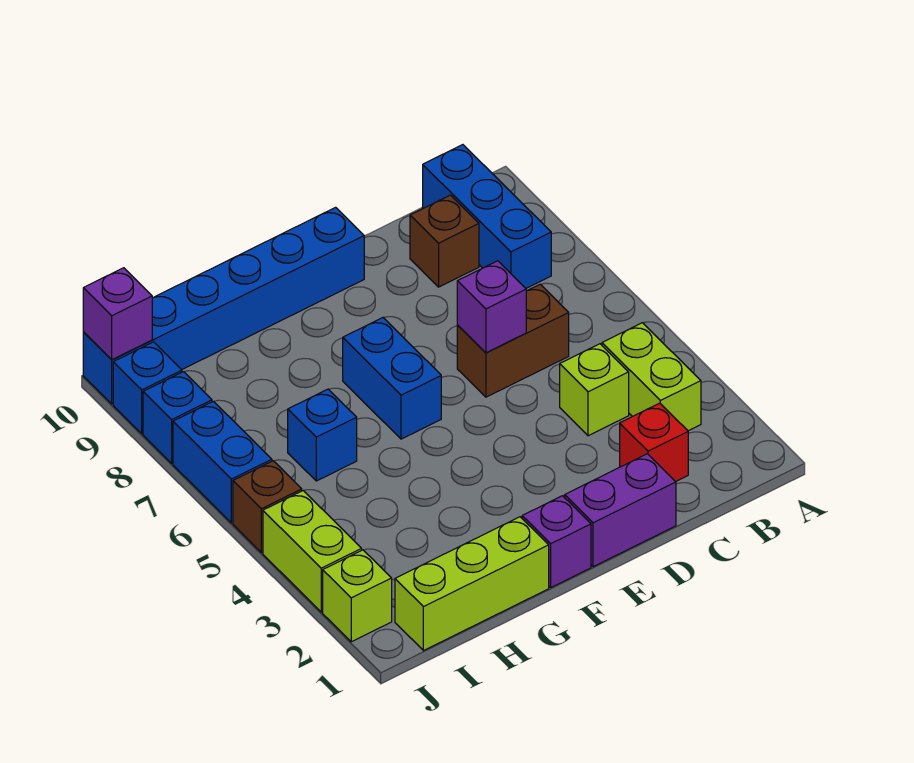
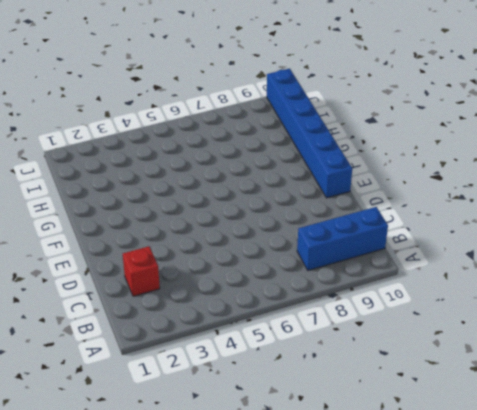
none -> lime 1x2 brick [602,323,701,431]
none -> lime 1x1 brick [560,344,629,436]
none -> brown 1x2 brick [457,284,569,397]

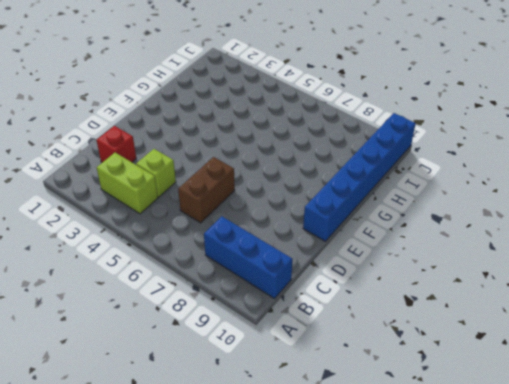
none -> brown 1x1 brick [410,195,479,287]
none -> purple 1x2 brick [565,454,676,567]
none -> purple 1x1 brick [522,496,591,587]

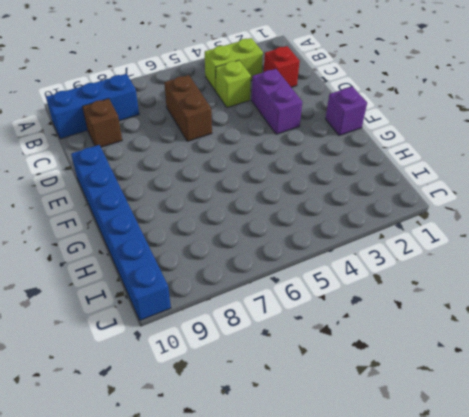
purple 1x2 brick [252,69,302,134] -> purple 1x2 brick moved to [565,454,676,567]
none -> blue 1x2 brick [343,318,441,439]
none -> lime 1x3 brick [395,517,549,651]
none -> blue 1x1 brick [288,389,357,481]

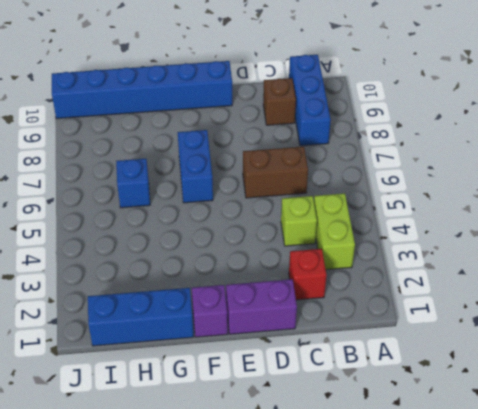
blue 1x3 brick [88,288,194,346] -> lime 1x3 brick [395,517,549,651]
none -> lime 1x1 brick [323,550,392,642]
none -> lime 1x2 brick [263,491,362,612]
none -> brown 1x1 brick [233,461,302,553]

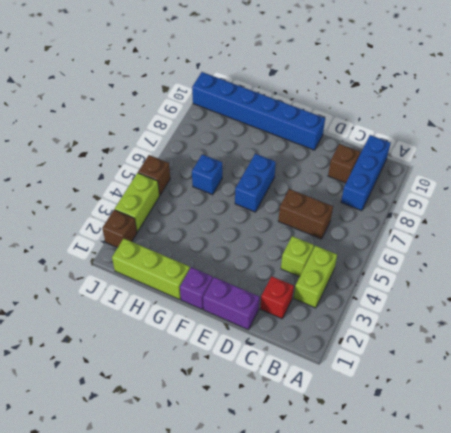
brown 1x1 brick [102,210,137,248] -> lime 1x1 brick [323,550,392,642]
none -> blue 1x2 brick [173,401,272,523]
none -> blue 1x1 brick [143,372,212,463]
none -> blue 1x1 brick [113,342,182,434]

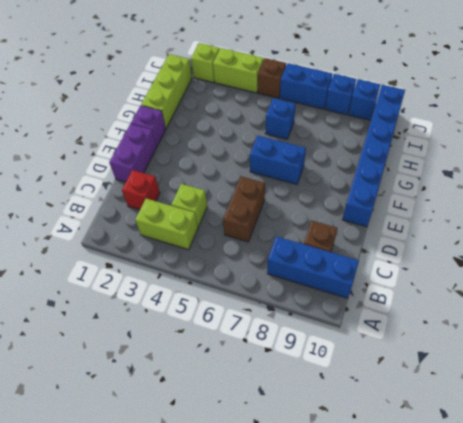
none -> purple 1x1 brick [457,261,526,353]
none -> purple 1x1 brick [83,268,152,360]

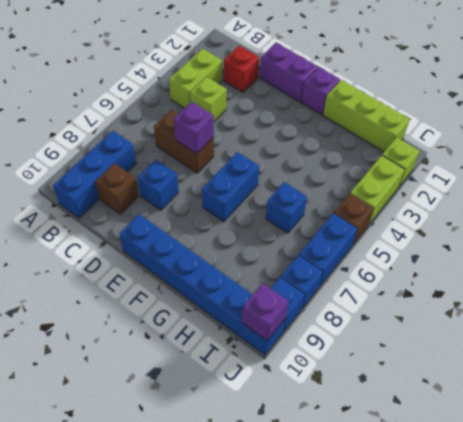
blue 1x1 brick [138,160,179,210] -> none

